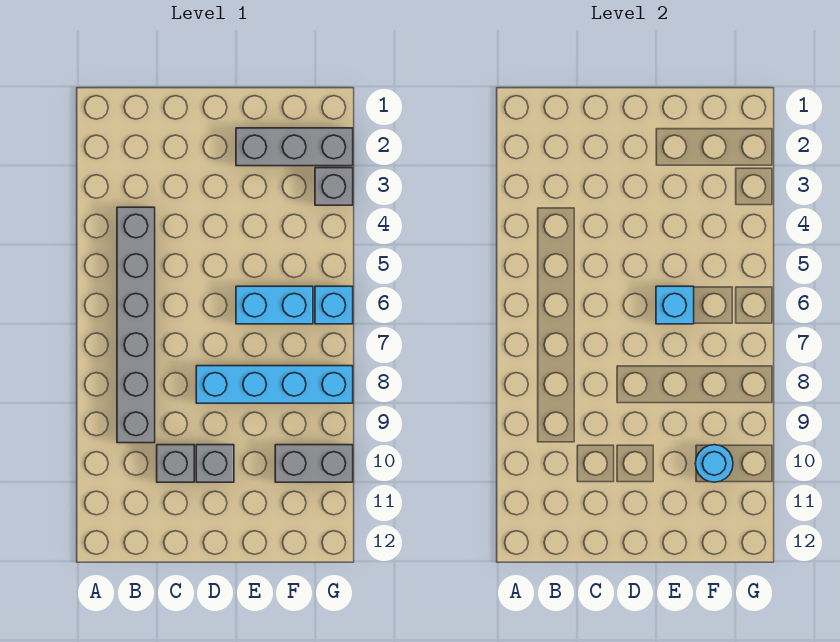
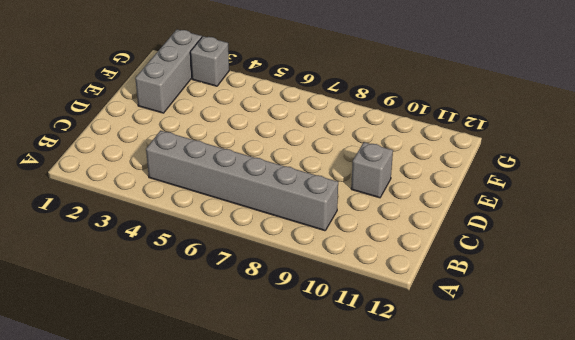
none -> grey 1x1 brick [157,445,194,482]
none -> cyan 1x4 brick [196,366,353,403]

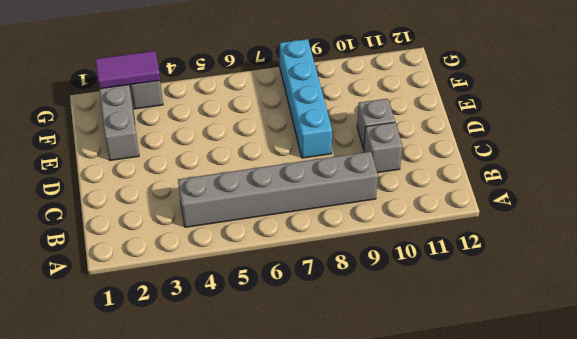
purple 1x2 tile [95,51,160,89] -> none
none -> cyan 1x2 brick [236,286,313,324]
none -> grey 1x2 brick [275,445,353,482]

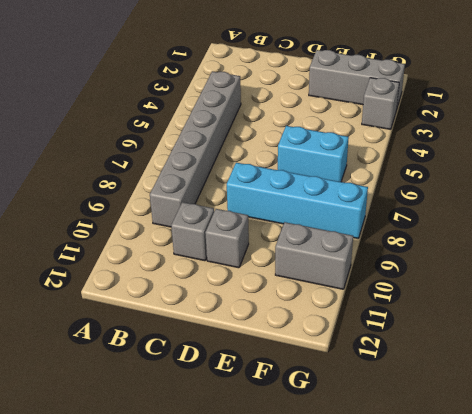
none -> cyan 1x1 brick [315,286,353,324]
none -> cyan 1x1 brick [656,286,694,324]

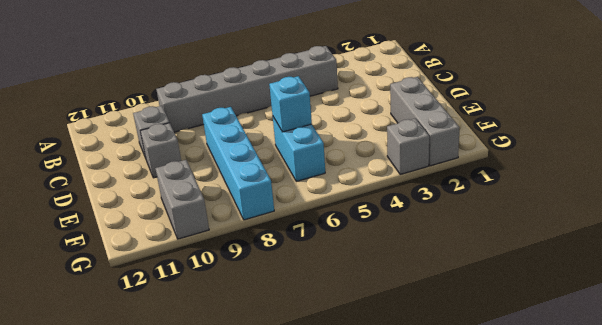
none -> cyan 1x1 brick [315,286,353,324]
none -> cyan 1x1 round brick [695,445,733,482]

